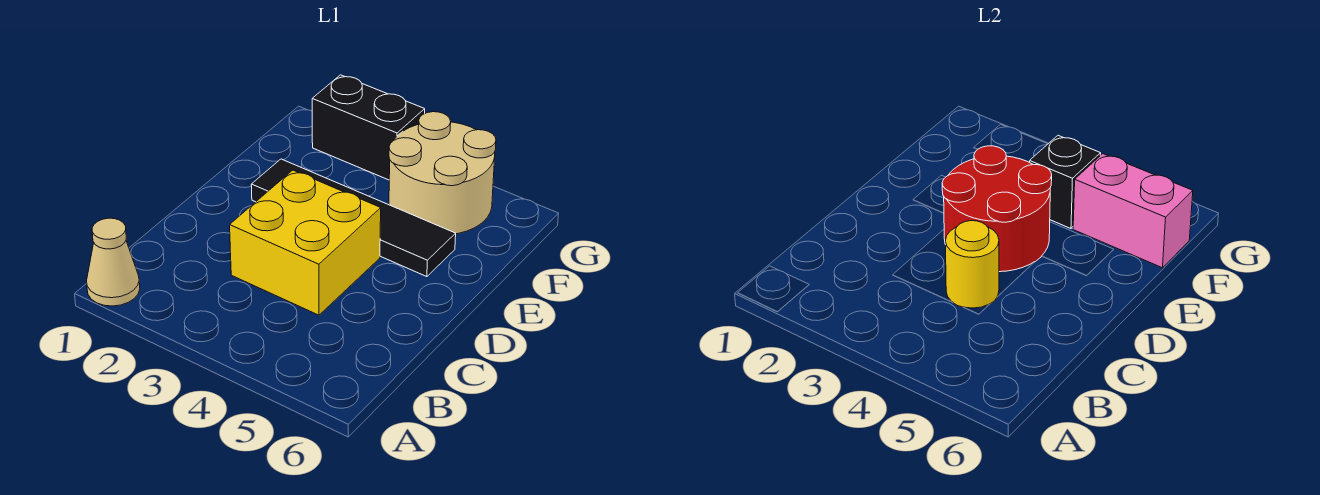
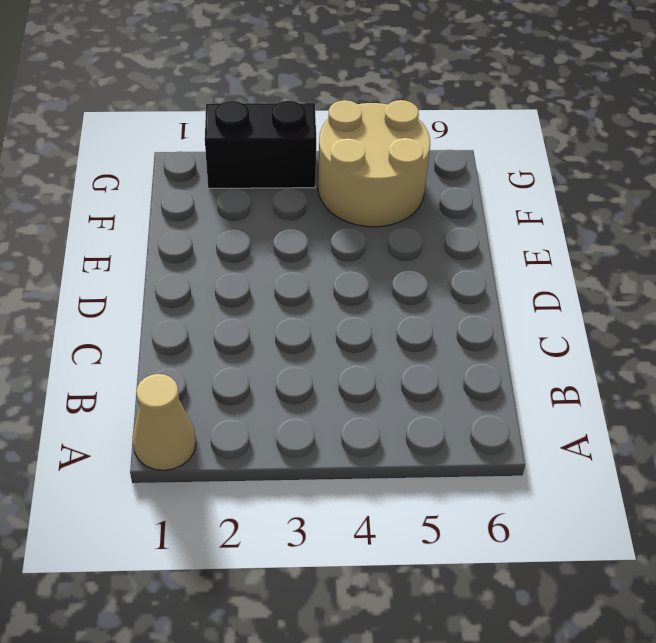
none -> yellow 2x2 brick [230,170,381,315]
none -> black 1x4 tile [251,159,456,277]

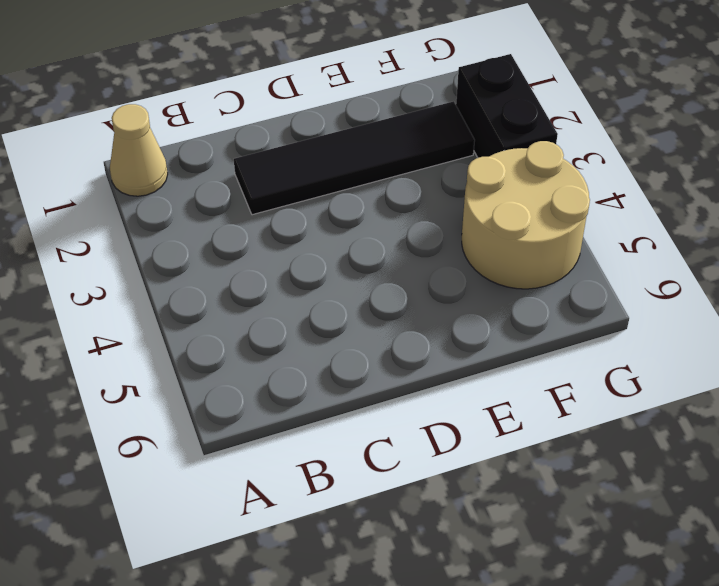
black 1x4 tile [234,101,475,215] -> black 1x4 tile turned to [251,159,456,277]
none -> yellow 2x2 brick [230,170,381,315]
none -> yellow 1x1 round brick [945,221,999,308]

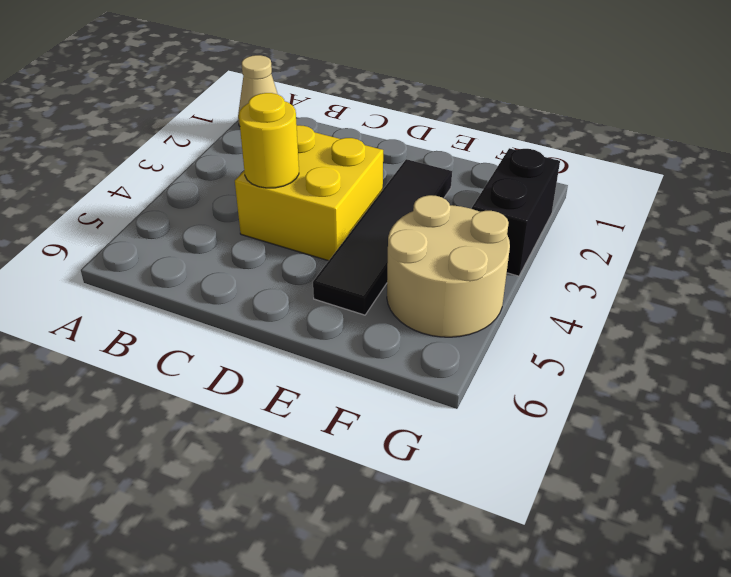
none -> red 2x2 round brick [942,146,1052,272]
none -> black 1x1 brick [1030,135,1101,229]

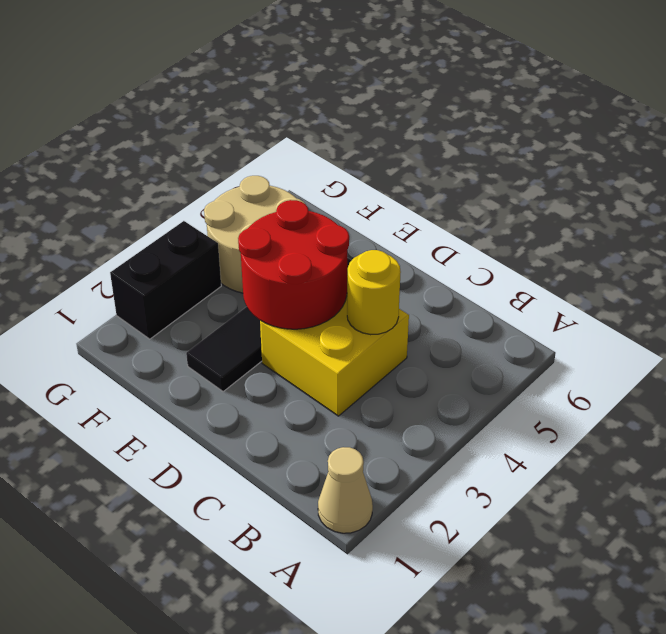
none -> black 1x1 brick [1030,135,1101,229]
none -> pink 1x2 brick [1073,154,1193,268]

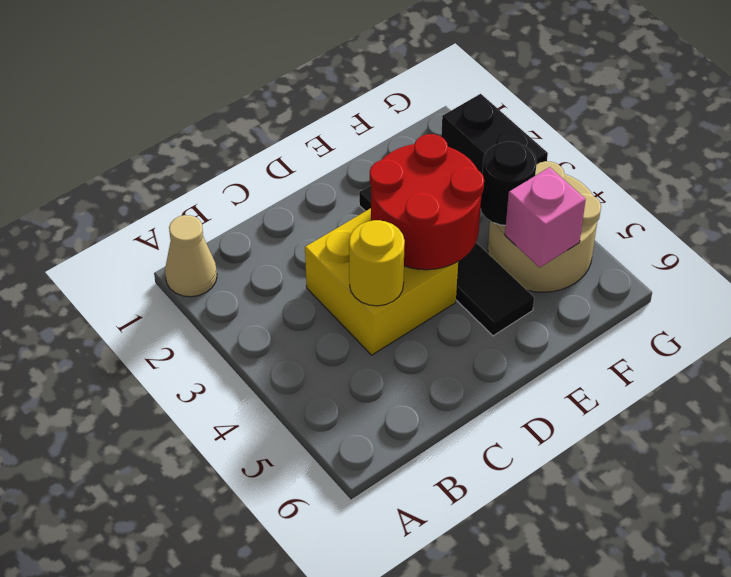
black 1x1 round brick [481,141,537,225] -> black 1x1 brick [1030,135,1101,229]
pink 1x1 brick [505,167,586,267] -> pink 1x2 brick [1073,154,1193,268]

